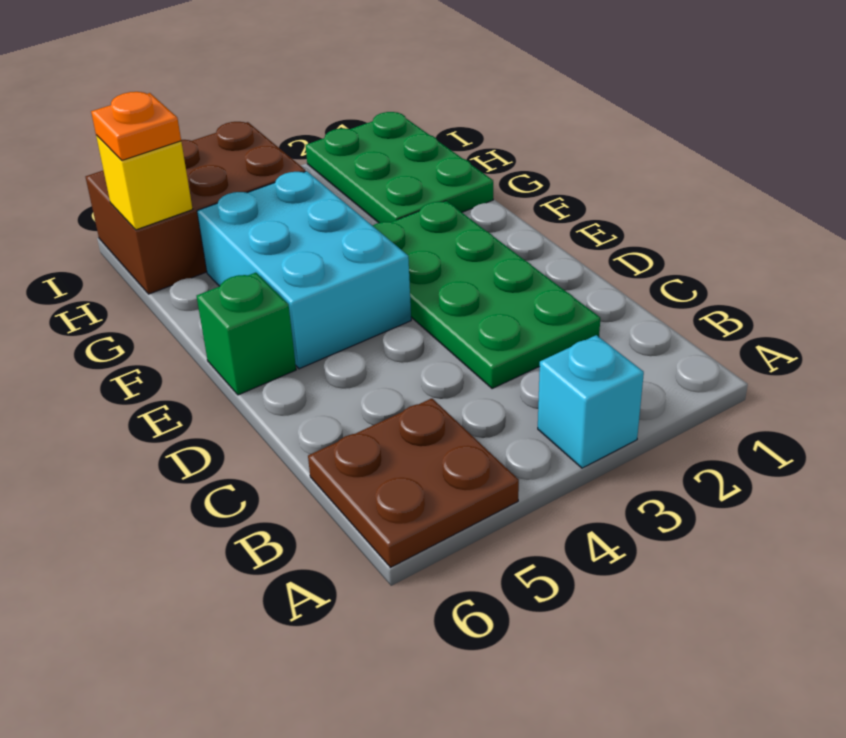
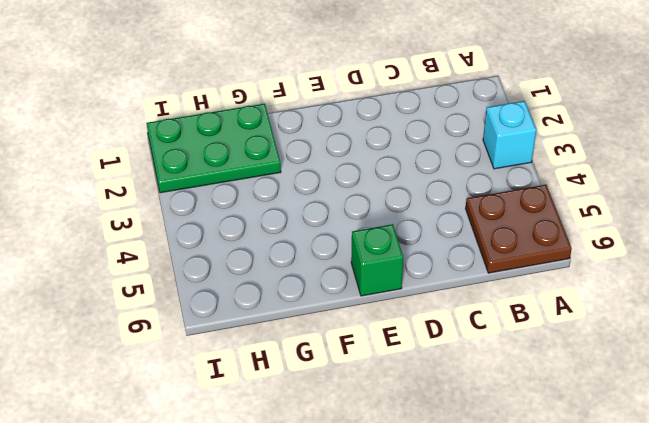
none -> green 2x4 plate [373,201,600,389]
none -> cyan 2x3 brick [197,171,411,369]

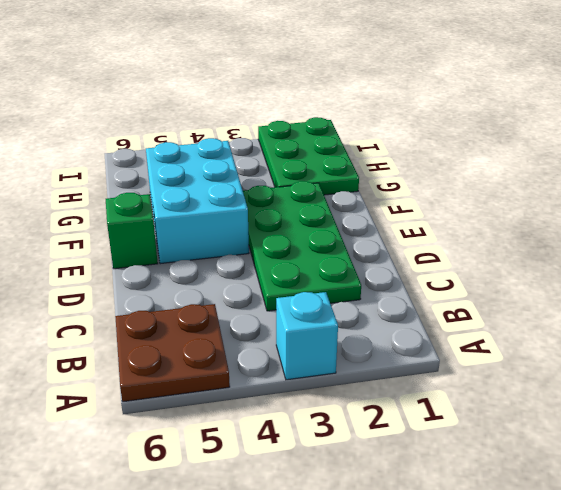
none -> brown 2x3 brick [86,122,305,294]
none -> yellow 1x1 brick [96,135,192,230]

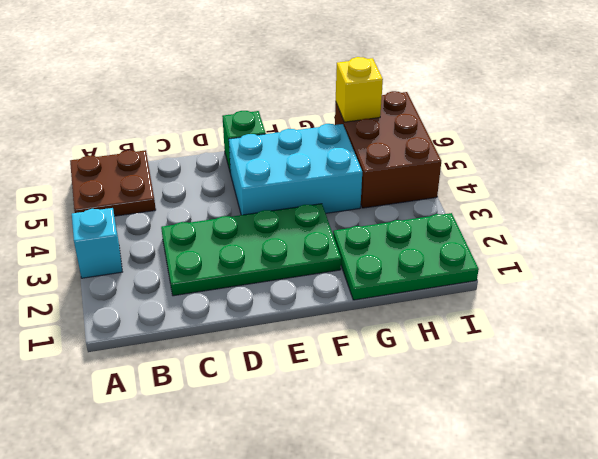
none -> orange 1x1 plate [91,92,181,160]

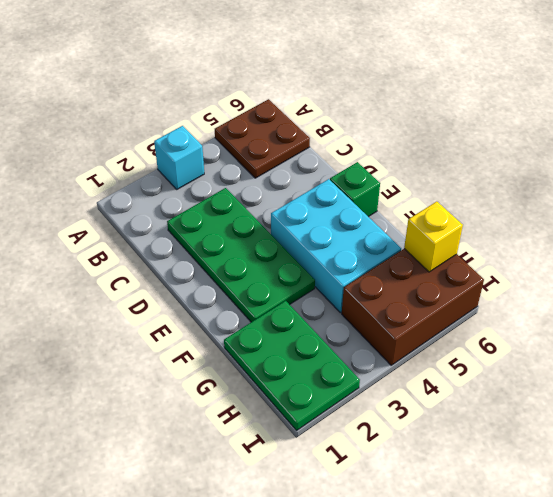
none -> orange 1x1 plate [91,92,181,160]

